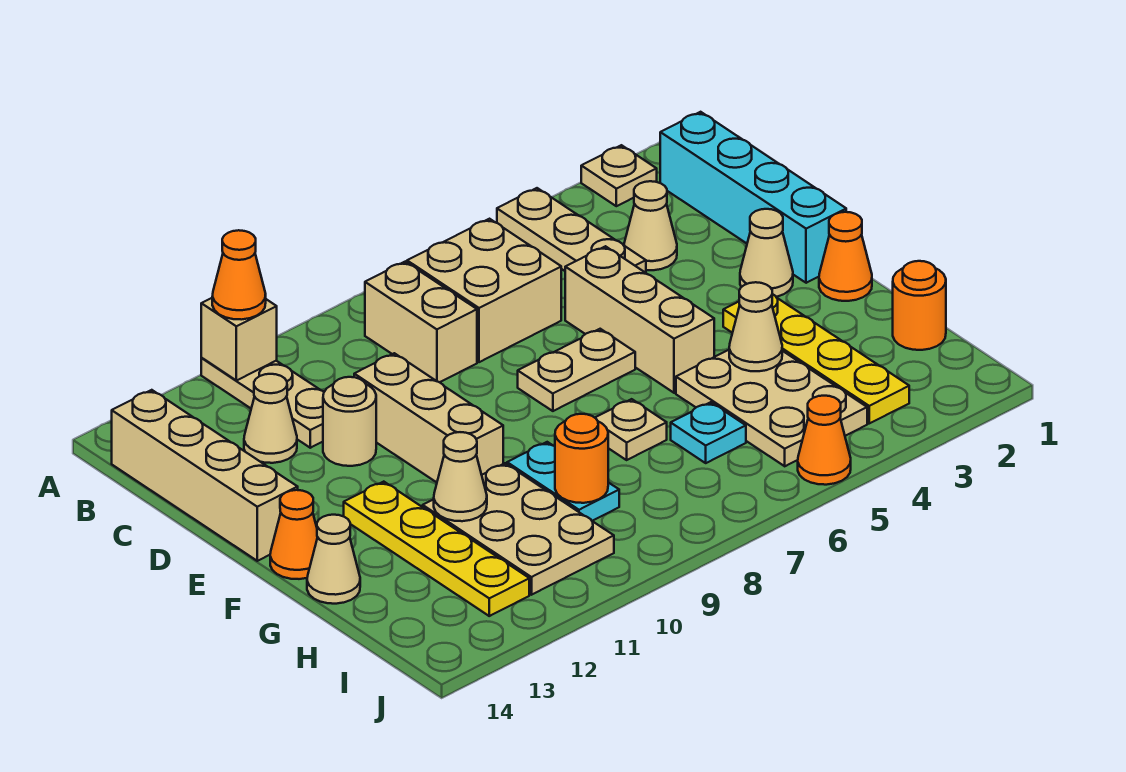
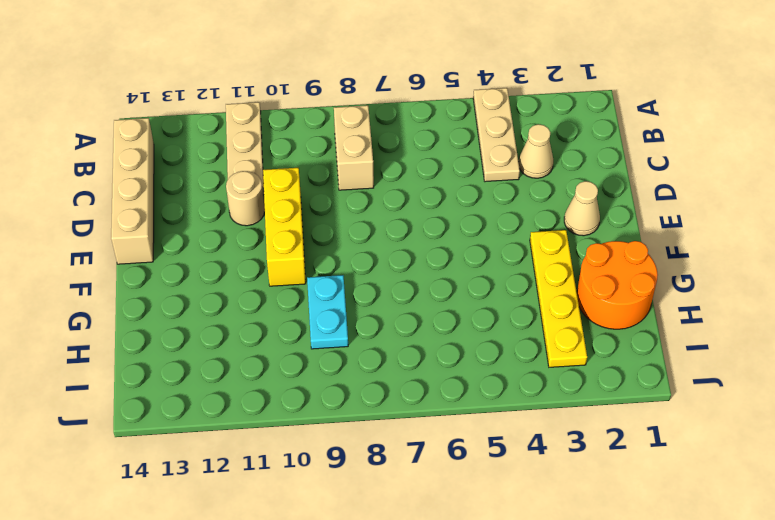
yellow 1x3 brick [263,168,306,286] -> tan 1x3 brick [354,353,503,482]
orange 2x2 round brick [577,241,658,329] -> orange 1x1 round brick [893,261,946,350]
none -> tan 1x1 plate [581,145,657,206]
none -> cyan 1x4 brick [660,112,846,283]
none -> tan 2x2 brick [407,219,561,362]
none -> tan 1x1 cone [244,374,297,463]

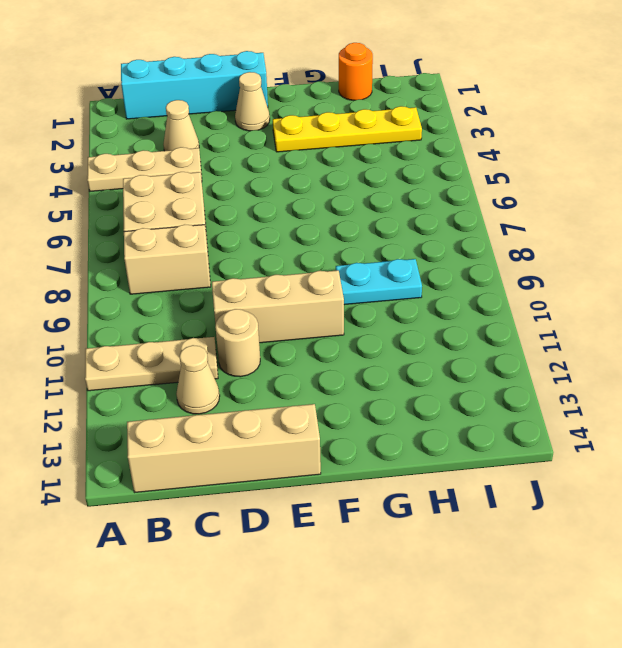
none -> tan 1x1 plate [581,145,657,206]
none -> tan 1x3 brick [565,246,714,393]
none -> tan 1x2 plate [518,329,635,411]
none -> orange 1x1 cone [819,212,872,301]

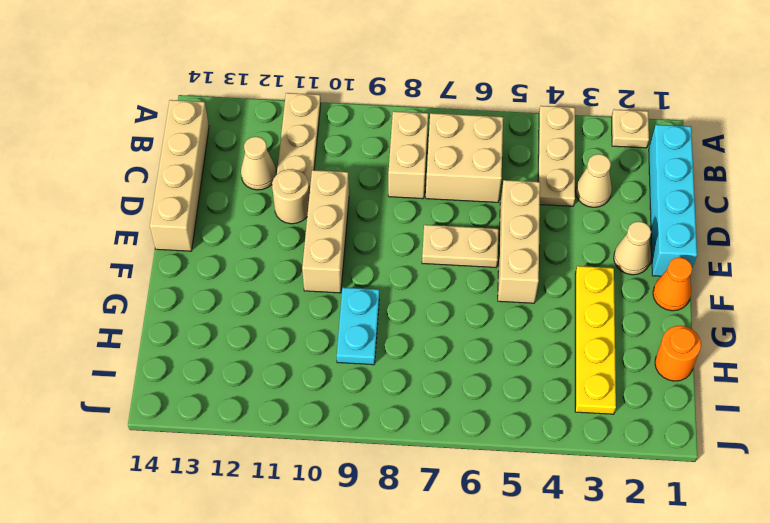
none -> yellow 1x4 plate [344,482,529,616]
none -> orange 1x1 cone [270,490,317,579]
none -> tan 2x3 plate [676,350,867,466]
none -> tan 1x1 plate [595,399,667,460]

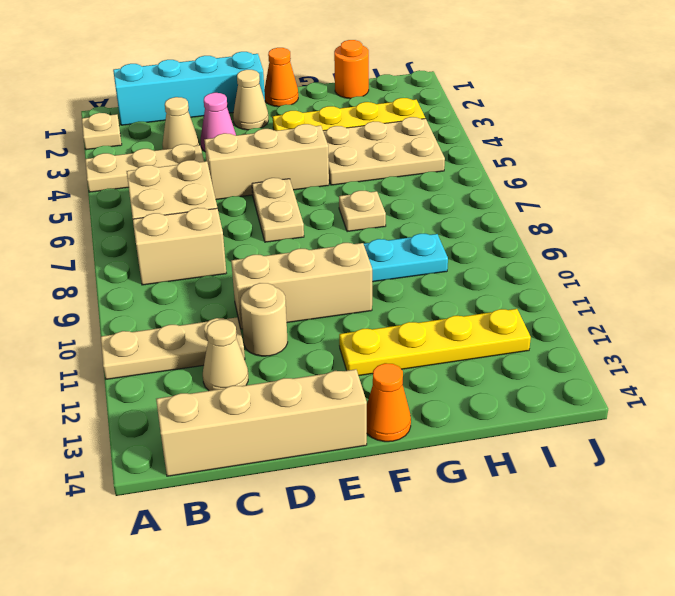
pink 1x1 cone [201,93,236,152] -> none
none -> tan 2x3 plate [423,463,614,595]
none -> tan 1x1 cone [307,515,360,604]
none -> cyan 1x1 plate [671,402,746,463]
none -> orange 1x1 cone [798,396,851,485]

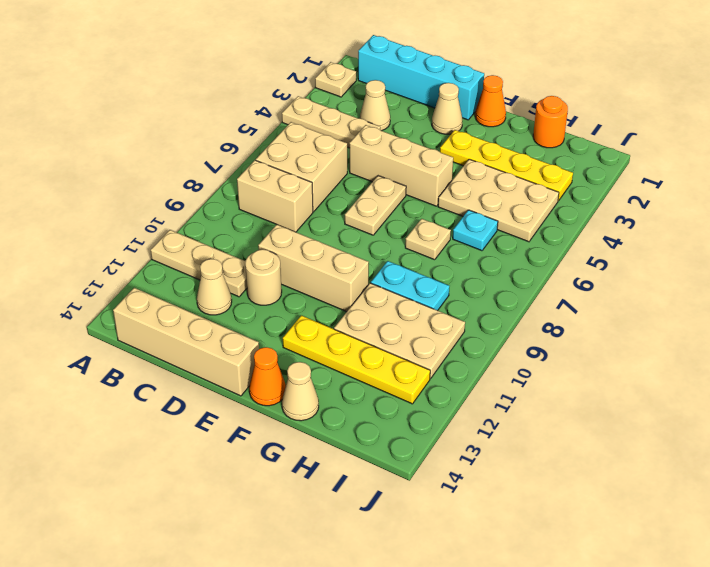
none -> orange 1x1 cone [798,396,851,485]
none -> tan 1x1 brick [201,298,277,381]
none -> tan 1x1 cone [729,282,782,371]
none -> tan 1x1 cone [434,432,487,521]

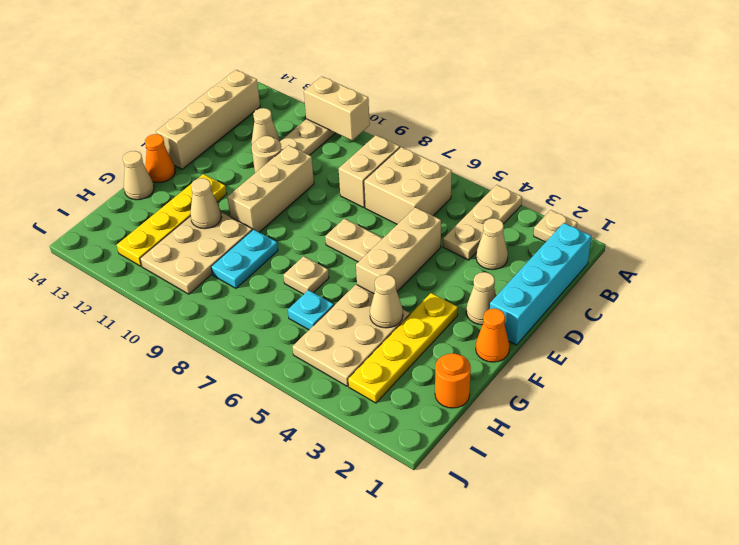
tan 1x2 brick [304,77,370,140] -> tan 1x1 brick [201,298,277,381]
none -> orange 1x1 cone [798,396,851,485]
none -> orange 1x1 round brick [555,414,608,503]
none -> orange 1x1 cone [212,230,266,320]

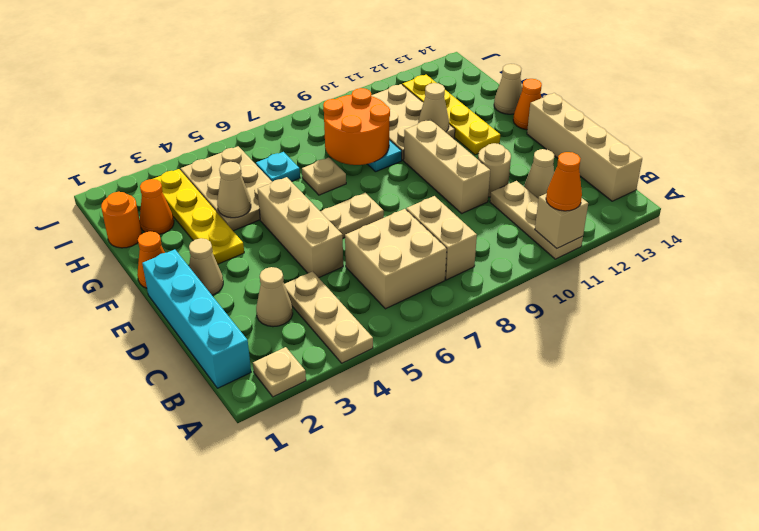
orange 2x2 round brick [323,88,390,165] -> orange 1x1 round brick [555,414,608,503]
orange 1x1 cone [140,179,174,234] -> orange 1x1 cone moved to [798,396,851,485]

